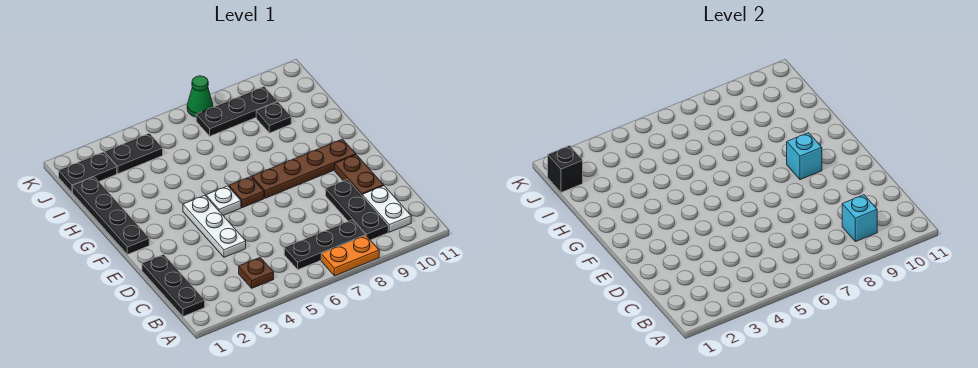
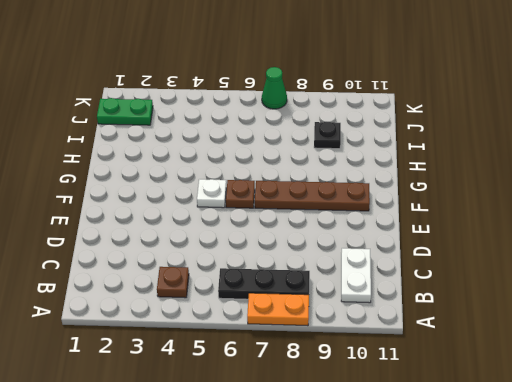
green 1x2 plate [97,98,153,125] -> black 1x2 plate [59,152,117,192]
none -> black 1x3 plate [142,254,205,316]
none -> black 1x3 plate [326,180,388,240]
none -> white 1x3 plate [183,195,246,257]

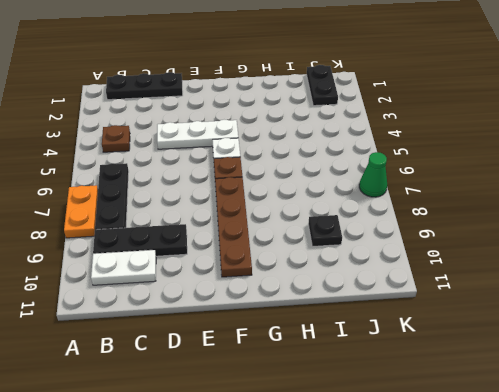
none -> brown 1x2 plate [335,155,384,195]
none -> black 1x4 plate [73,177,149,255]
none -> black 1x2 plate [105,133,163,174]

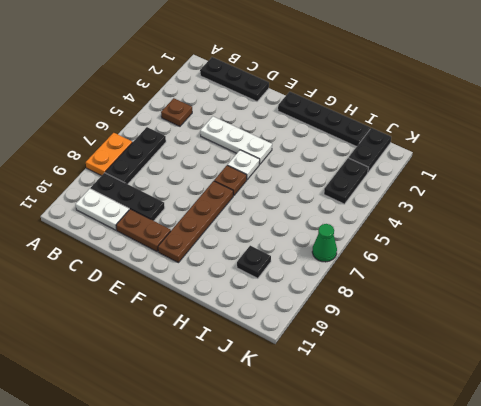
none -> black 1x3 plate [196,87,277,136]
none -> cyan 1x1 brick [842,195,877,242]
none -> cyan 1x1 brick [787,133,822,180]

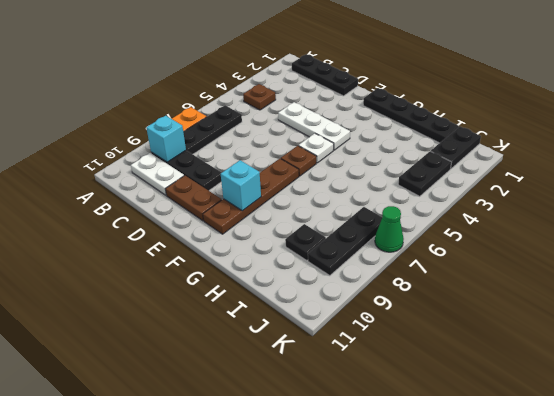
none -> black 1x1 brick [547,146,583,192]

